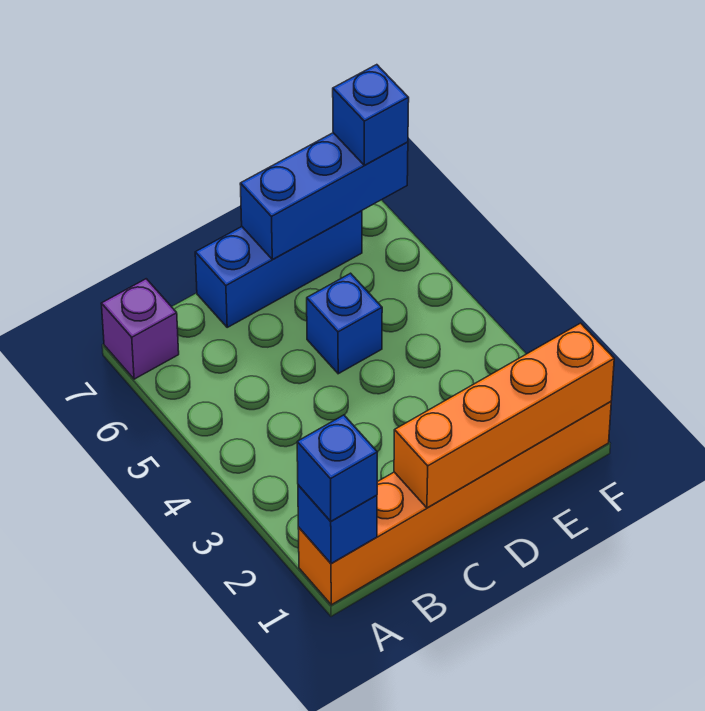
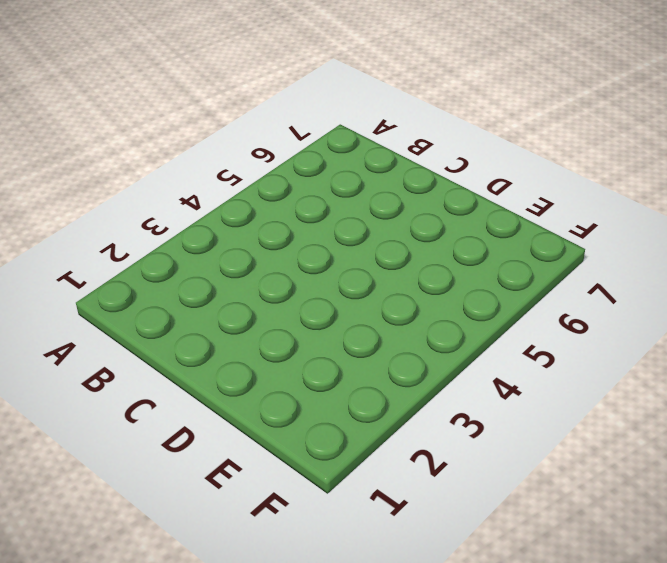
none -> orange 1x6 brick [298,402,611,605]
none -> purple 1x1 brick [101,279,179,379]

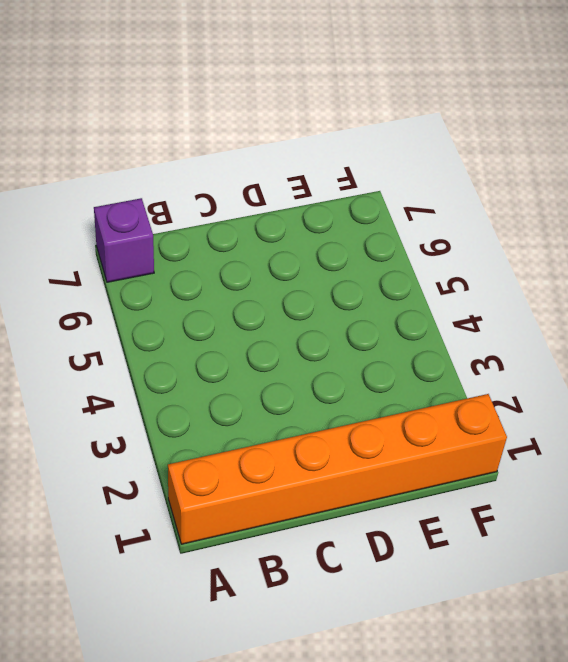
none -> blue 1x3 brick [195,211,362,327]
none -> blue 1x1 brick [307,273,382,374]

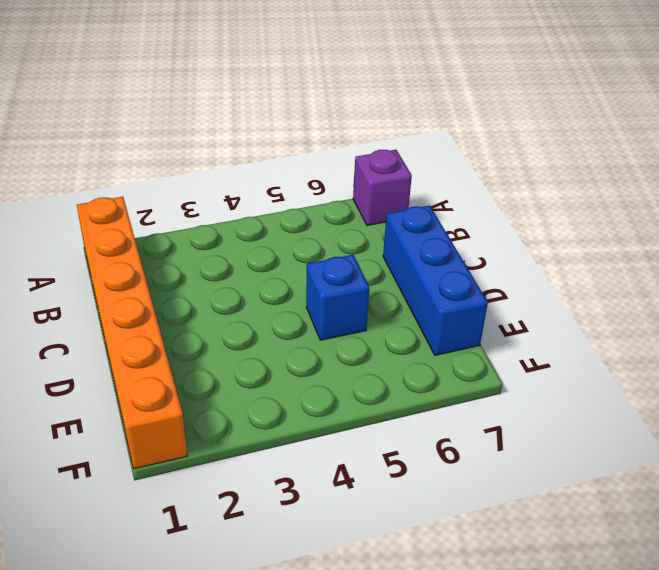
none -> blue 1x1 brick [298,485,377,564]
none -> orange 1x4 brick [394,323,614,508]

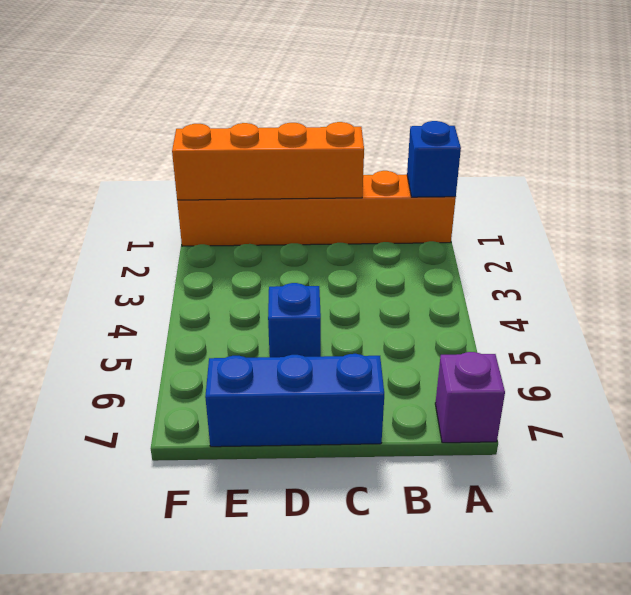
none -> blue 1x3 brick [240,133,408,260]
none -> blue 1x1 brick [297,415,377,521]

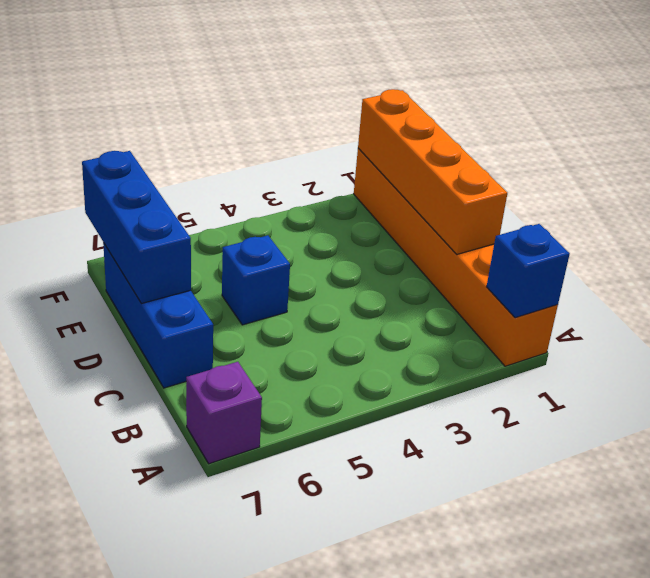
none -> blue 1x1 brick [297,415,377,521]
none -> blue 1x1 brick [333,65,409,165]

